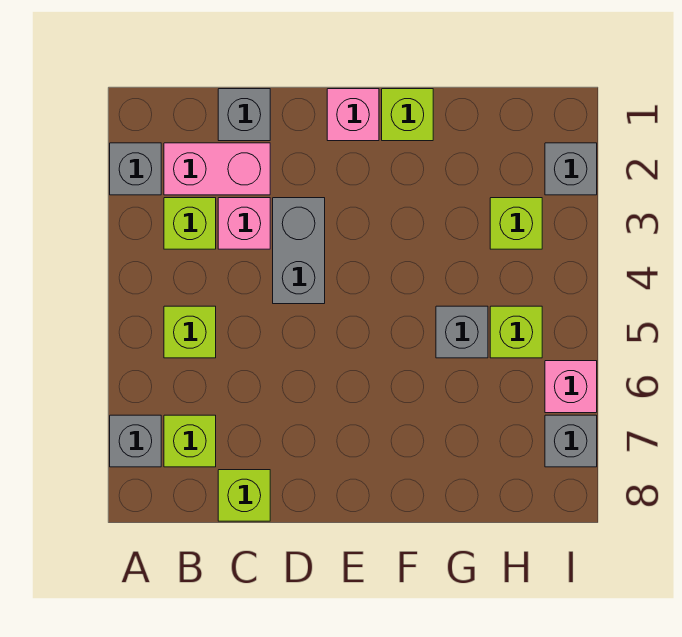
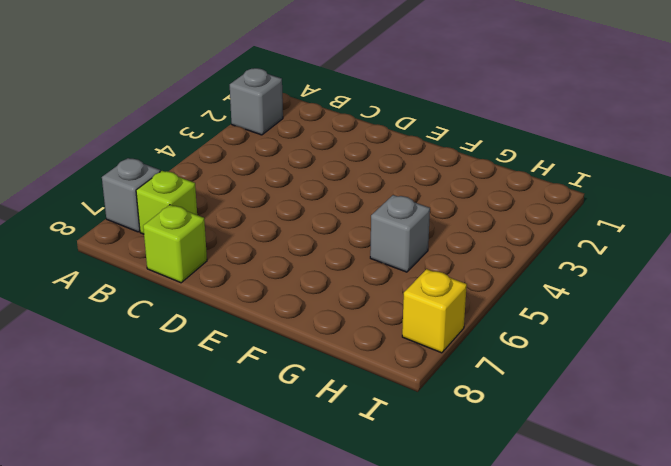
yellow 1x1 brick [402,269,467,353] -> grey 1x1 brick [545,415,597,467]
none -> pink 1x2 brick [164,143,270,195]
none -> lime 1x1 brick [164,198,216,249]
none -> lime 1x1 brick [164,306,216,358]

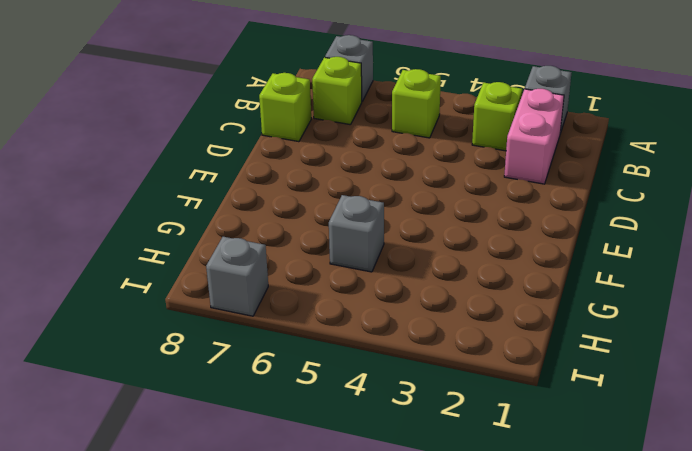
none -> grey 1x1 brick [218,89,270,141]
none -> pink 1x1 brick [218,198,270,249]
none -> grey 1x2 brick [273,198,325,304]

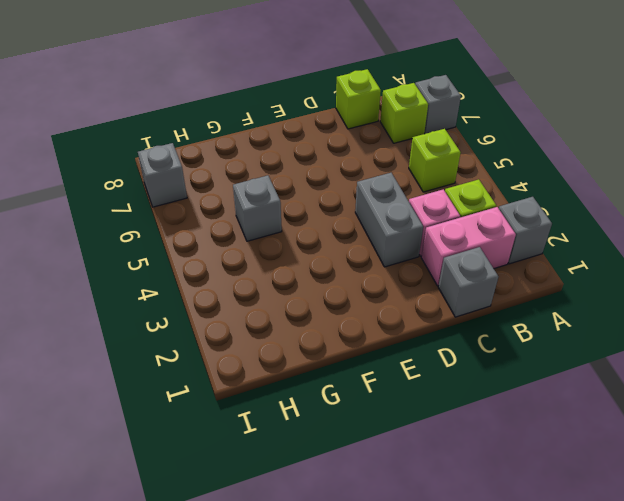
none -> pink 1x1 brick [327,89,379,141]
none -> lime 1x1 brick [382,89,433,141]
none -> lime 1x1 brick [490,198,542,249]

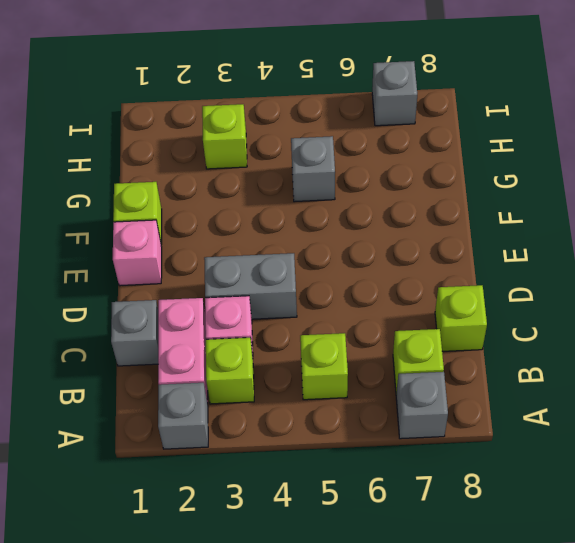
none -> lime 1x1 brick [490,306,542,358]
none -> grey 1x1 brick [545,143,597,195]
none -> pink 1x1 brick [545,361,597,413]

